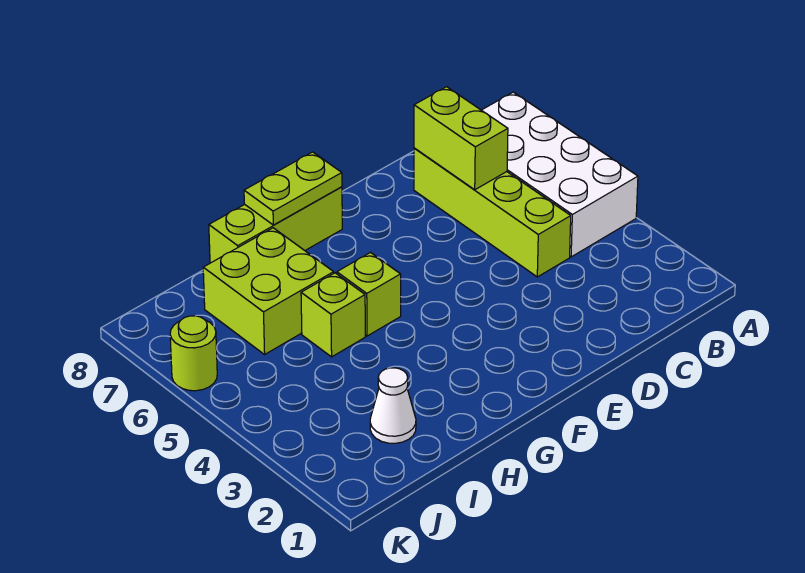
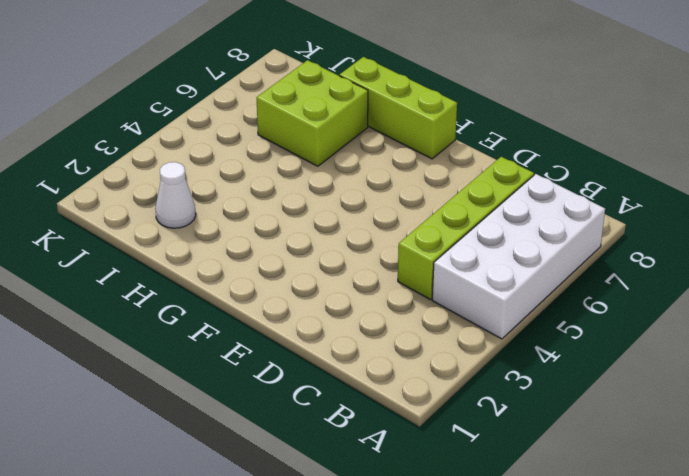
none -> lime 1x1 brick [337,253,401,336]
none -> lime 1x1 brick [301,273,365,357]

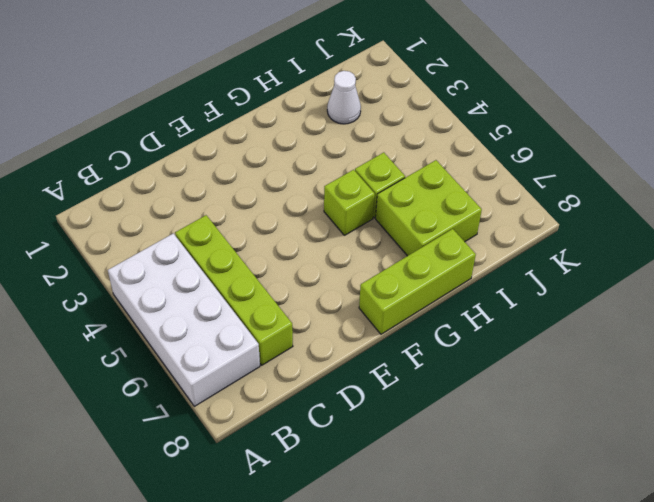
none -> lime 1x1 round brick [170,316,217,391]
none -> lime 1x2 brick [414,87,508,190]

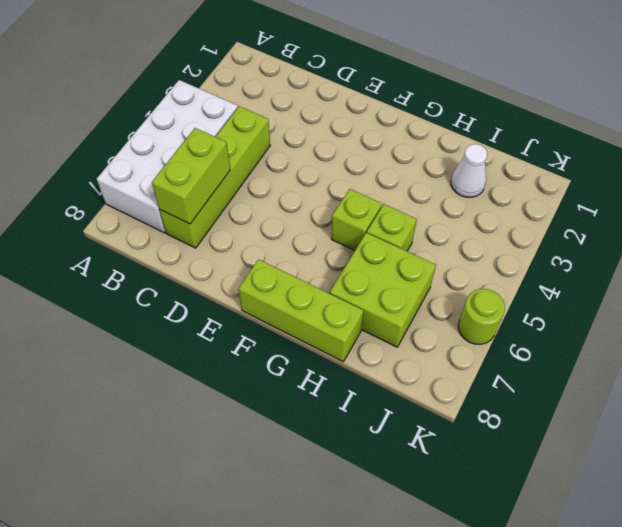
none -> lime 1x2 plate [244,152,342,225]

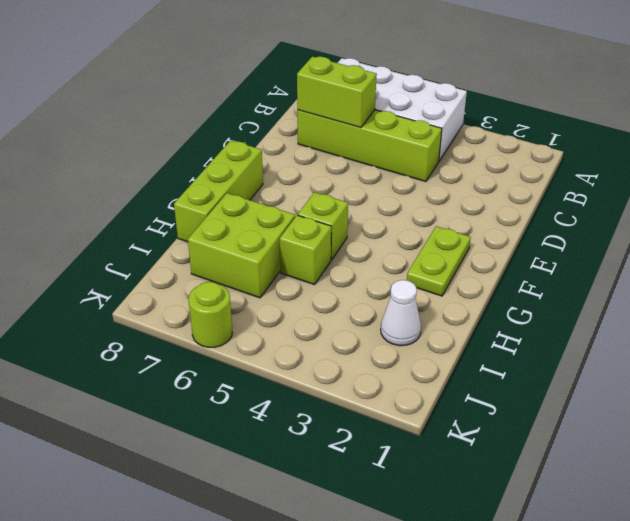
lime 1x2 plate [407,226,471,296] -> lime 1x2 plate moved to [244,152,342,225]

